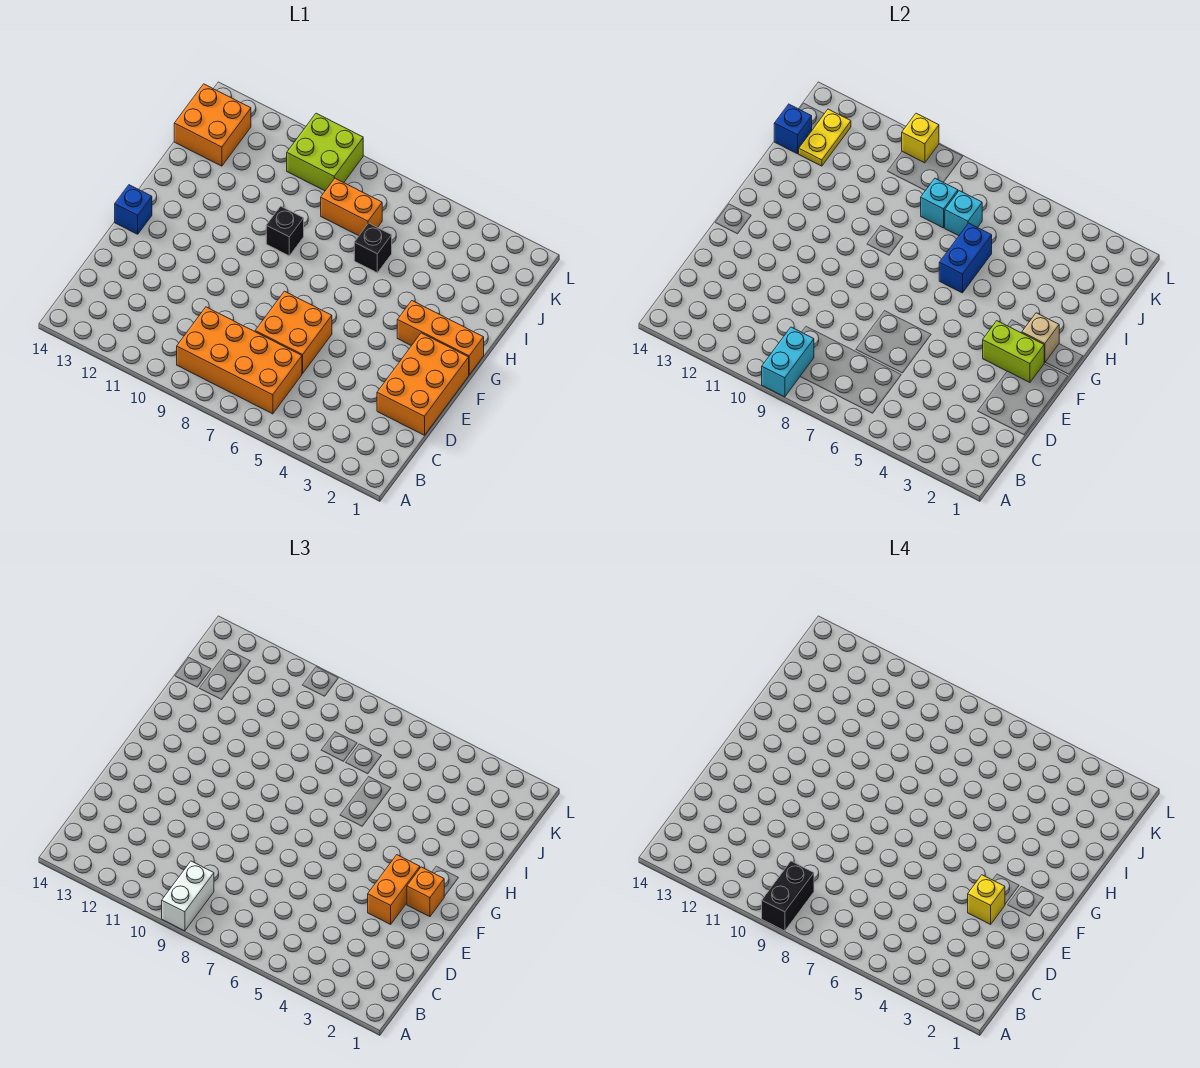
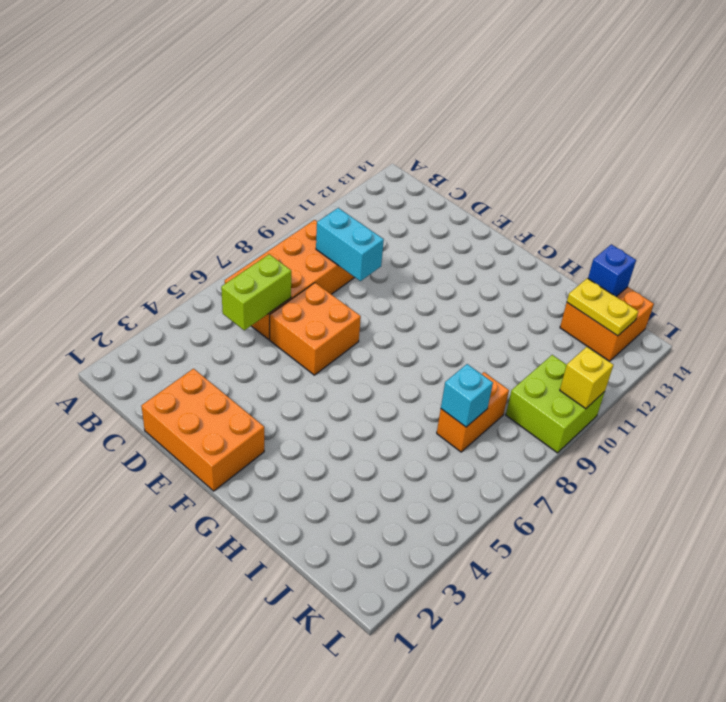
lime 1x2 brick [221,254,291,330] -> lime 1x2 brick moved to [983,321,1044,382]
cyan 1x2 brick [316,208,384,281] -> cyan 1x2 brick moved to [762,327,814,397]
none -> blue 1x1 brick [115,185,152,234]
none -> orange 1x3 brick [397,301,484,375]
none -> black 1x1 brick [266,206,304,256]

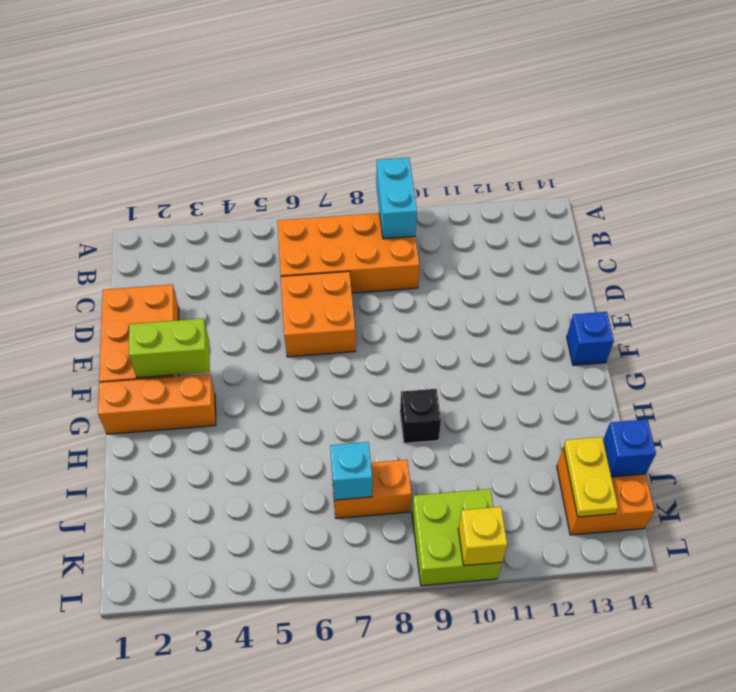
none -> black 1x1 brick [354,223,392,273]
none -> tan 1x1 brick [1022,313,1059,362]
none -> blue 1x2 brick [939,223,992,293]

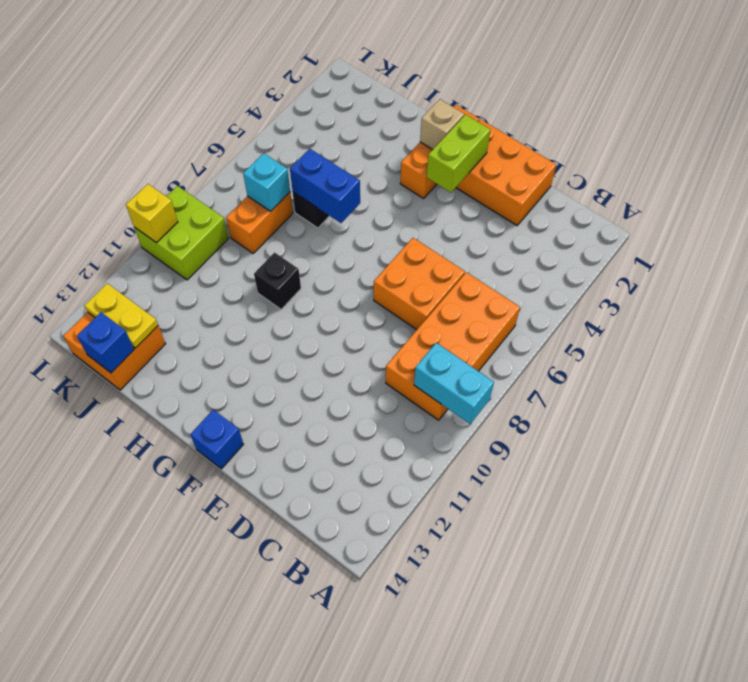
none -> cyan 1x1 brick [921,178,958,228]
none -> white 1x2 brick [162,861,214,931]
none -> orange 1x2 brick [368,855,420,924]

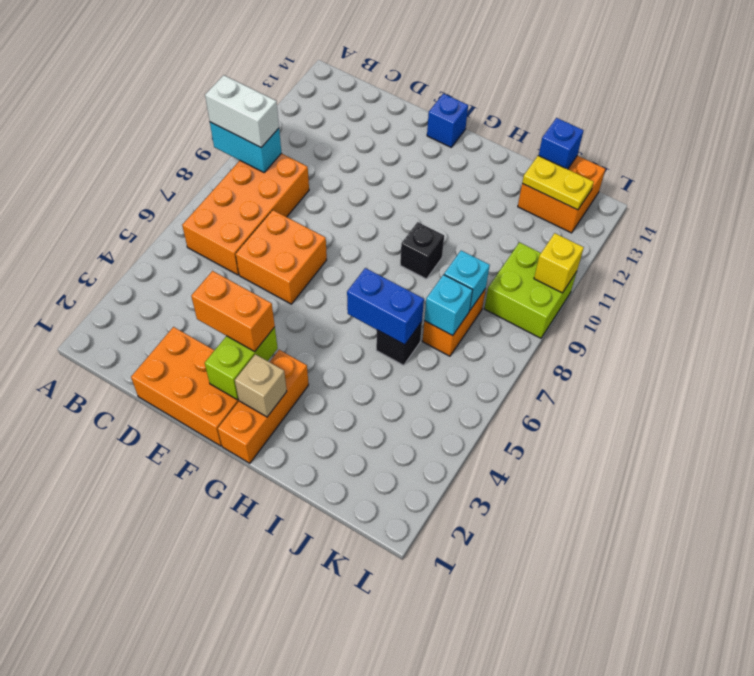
none -> orange 1x1 brick [407,867,444,917]
none -> black 1x2 brick [762,861,814,931]
none -> yellow 1x1 brick [968,875,1005,924]

